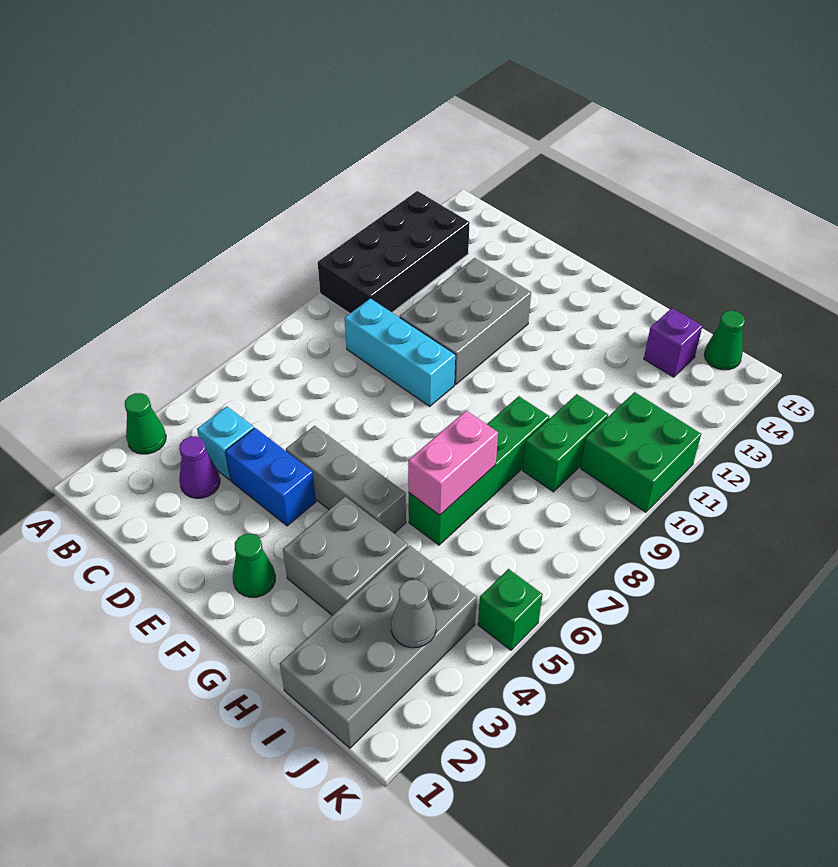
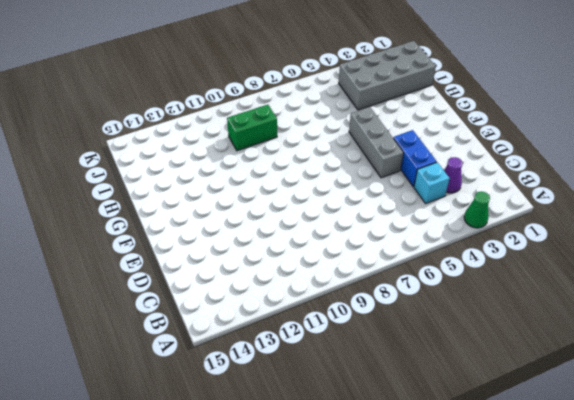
none -> black 2x4 brick [318,191,470,313]
none -> cyan 1x3 brick [345,298,455,406]
none -> grey 2x3 brick [400,258,531,384]

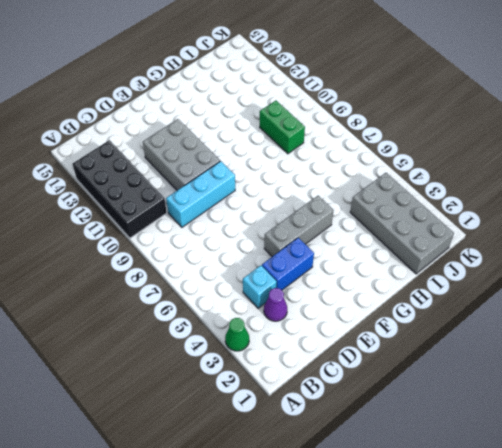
none -> green 1x1 cone [233,534,275,597]
none -> grey 2x2 brick [283,497,408,615]
none -> green 1x4 brick [409,396,549,545]

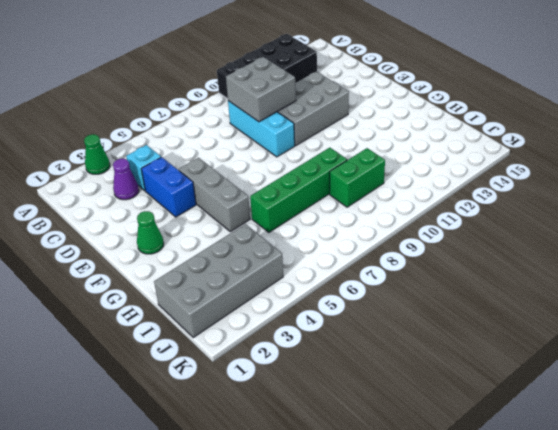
grey 2x2 brick [226,57,296,122] -> grey 2x2 brick moved to [283,497,408,615]
none -> purple 1x1 brick [644,308,702,377]
none -> green 2x2 brick [581,392,701,512]
none -> green 1x1 cone [704,311,745,370]

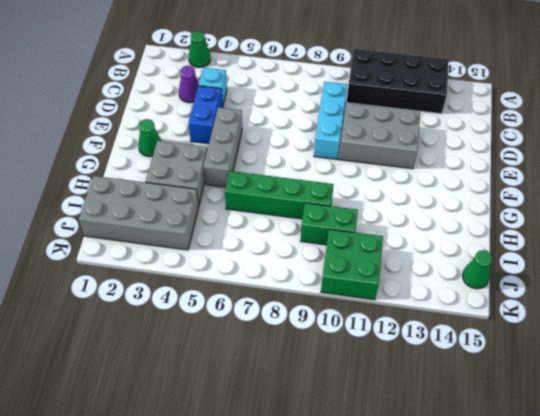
none -> purple 1x1 brick [644,308,702,377]
none -> green 1x1 brick [478,569,543,650]
none -> pink 1x2 brick [408,411,498,515]

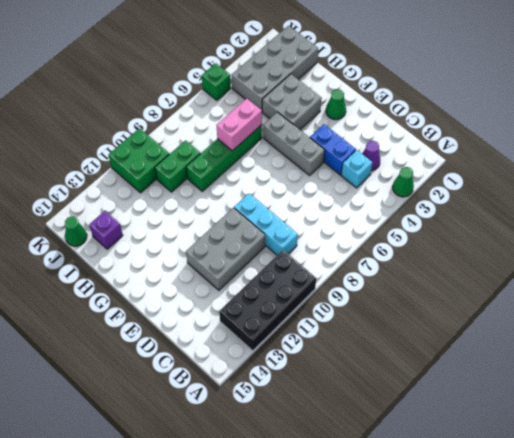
none -> grey 1x1 cone [391,580,436,648]

